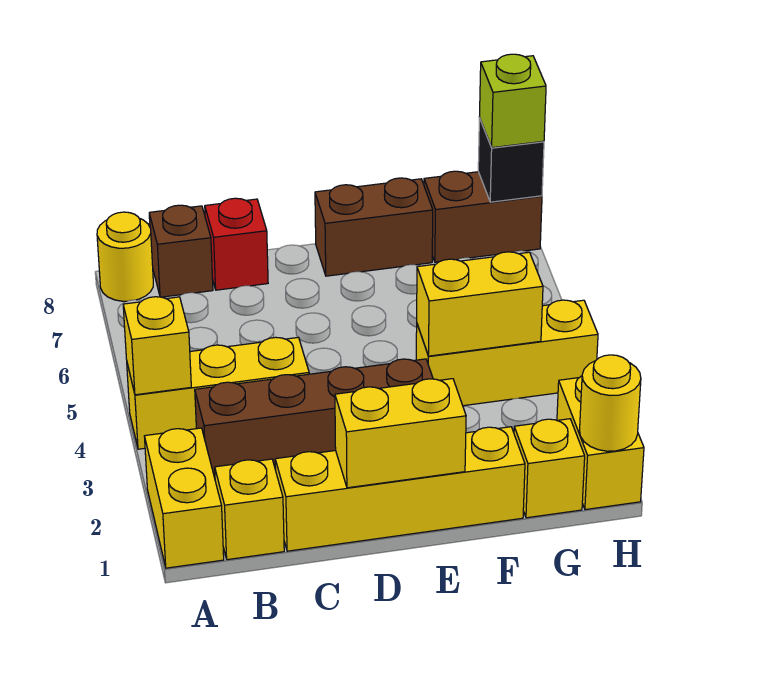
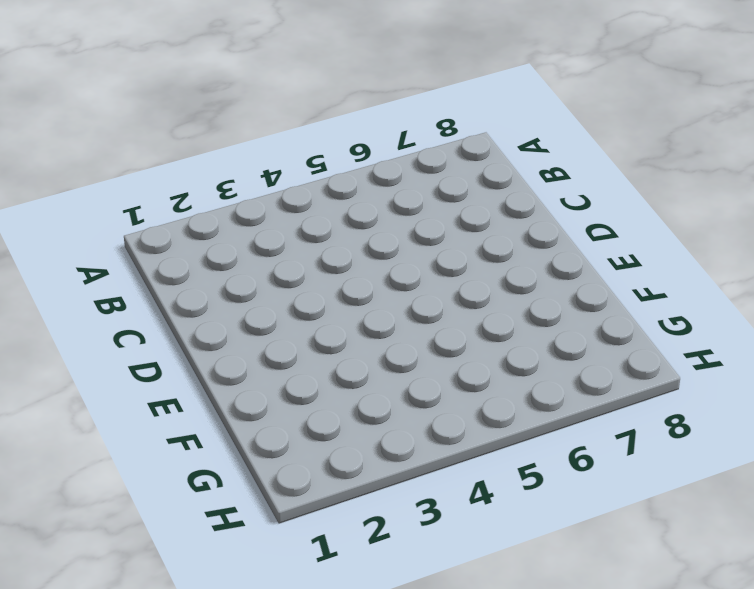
none -> yellow 1x2 brick [144,428,224,568]
none -> yellow 1x3 brick [127,337,309,449]
none -> yellow 1x1 round brick [97,212,153,301]

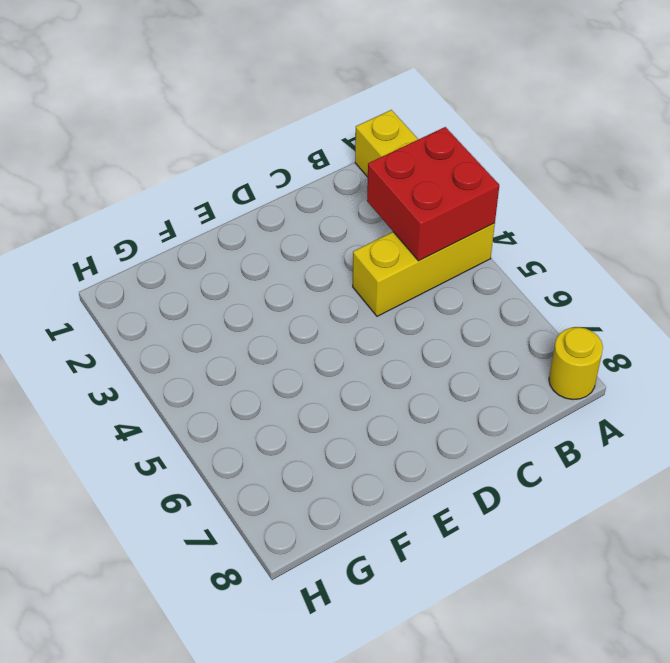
red 2x2 brick [367,127,499,261] -> yellow 1x1 brick [123,297,191,395]
none -> yellow 1x1 brick [215,459,284,560]
none -> brown 1x4 brick [195,359,433,478]
none -> brown 1x1 brick [149,205,213,297]

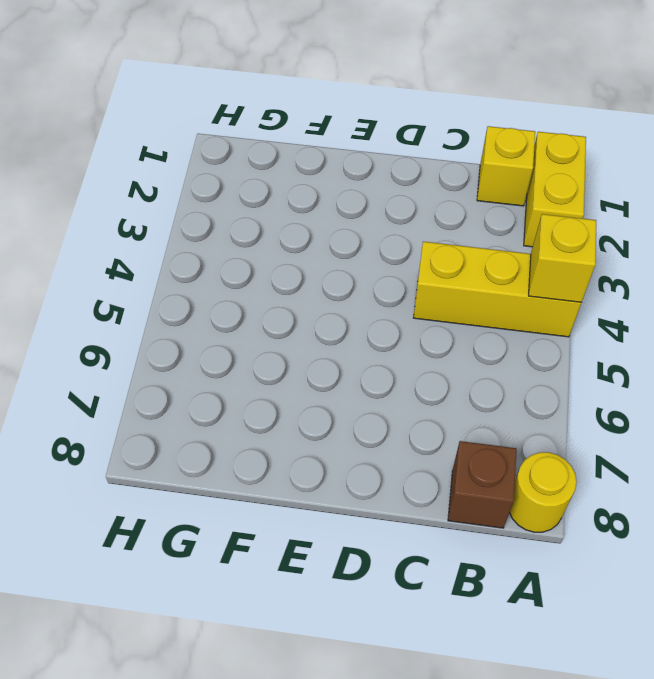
none -> brown 1x4 brick [195,359,433,478]
none -> yellow 1x4 brick [275,427,525,551]
none -> red 1x1 brick [205,198,268,290]

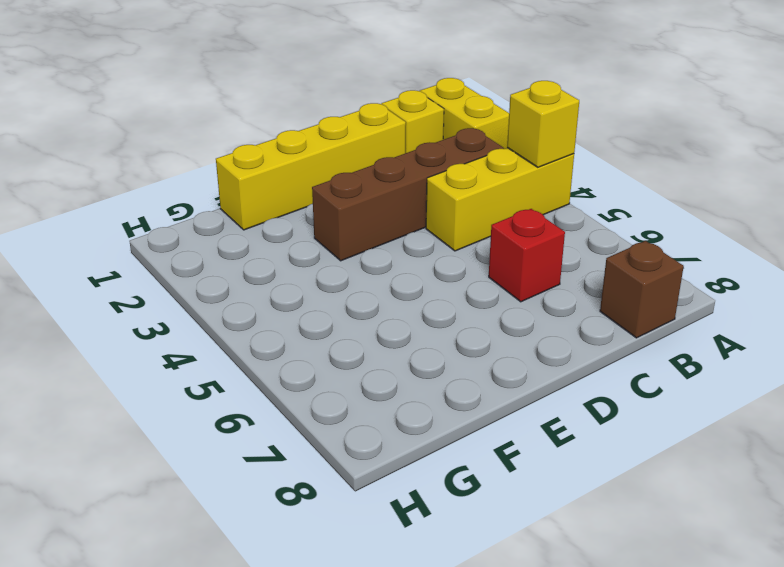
red 1x1 brick [489,209,565,302] -> red 1x1 brick moved to [205,198,268,290]
none -> yellow 1x1 round brick [97,212,153,301]
none -> brown 1x2 brick [315,178,433,276]
none -> yellow 1x3 brick [416,300,598,406]

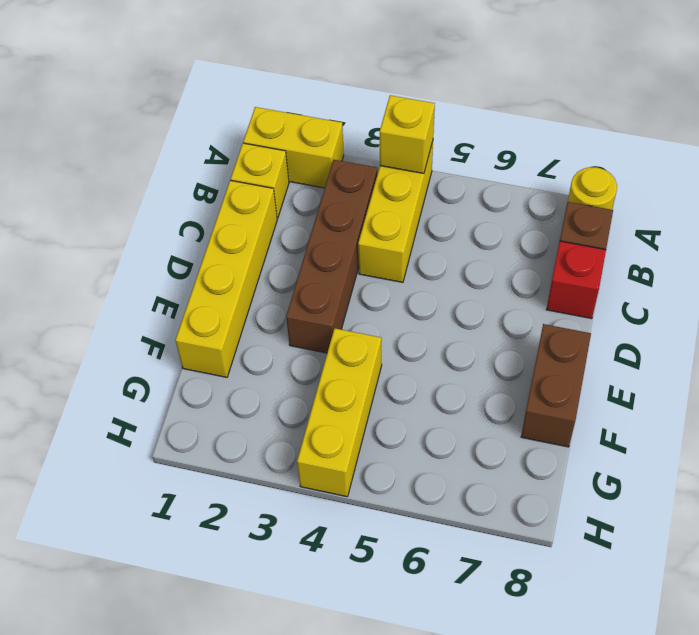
none -> yellow 1x1 brick [514,419,585,518]
none -> brown 1x2 brick [424,171,542,262]
none -> yellow 1x2 brick [557,376,644,510]

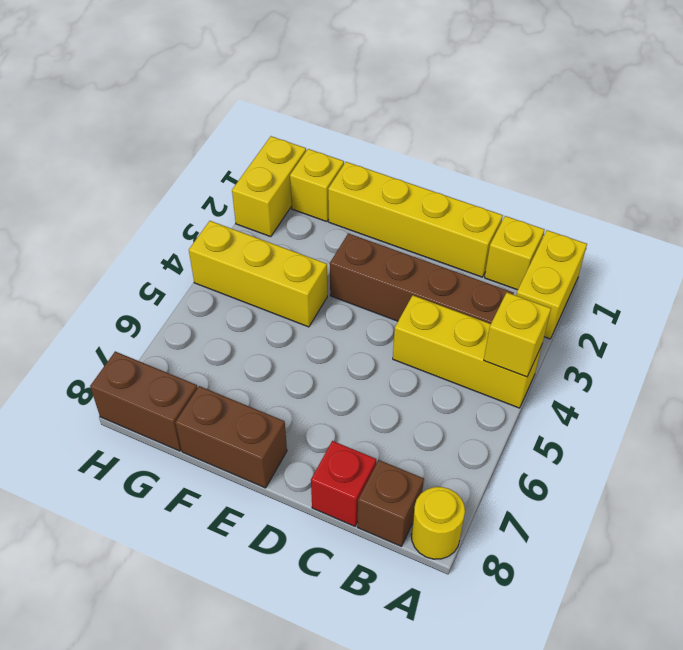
none -> yellow 1x2 brick [335,379,466,488]
none -> yellow 1x2 brick [417,252,543,356]
none -> yellow 1x1 round brick [580,355,641,451]

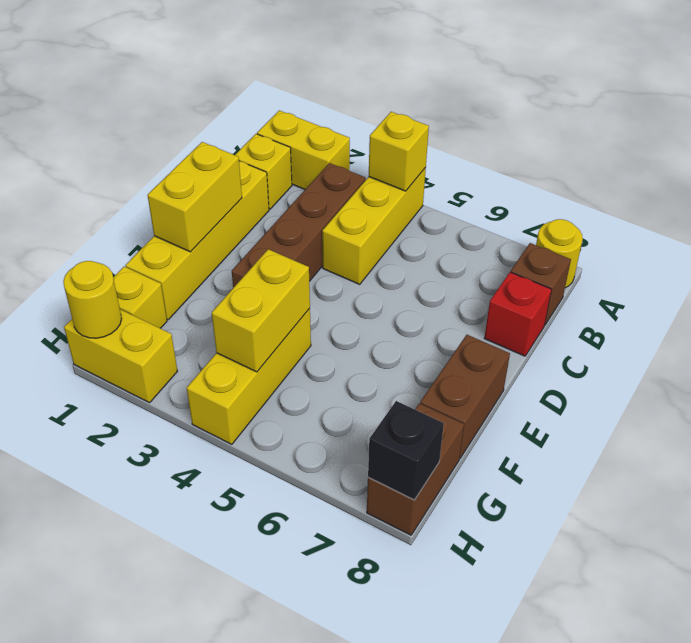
none -> lime 1x1 brick [479,54,546,148]

